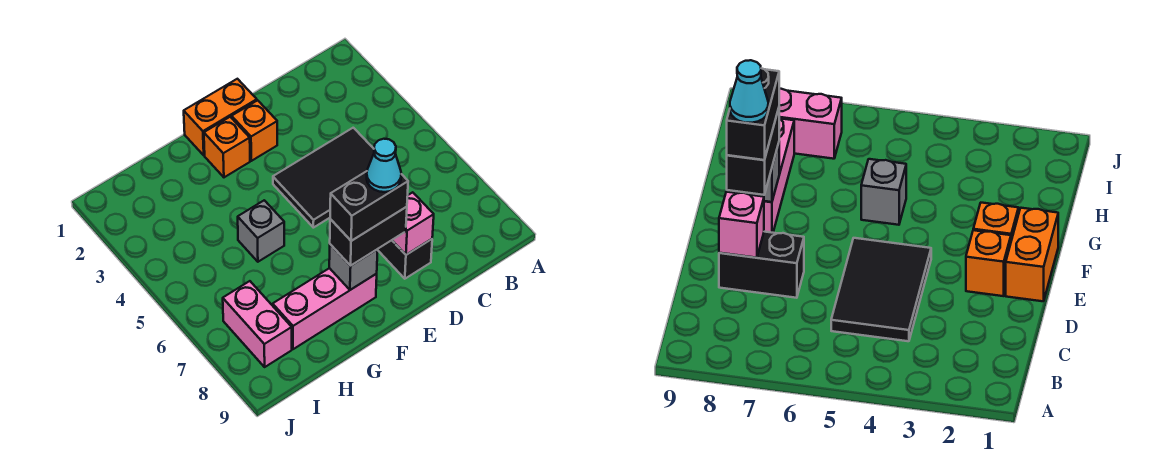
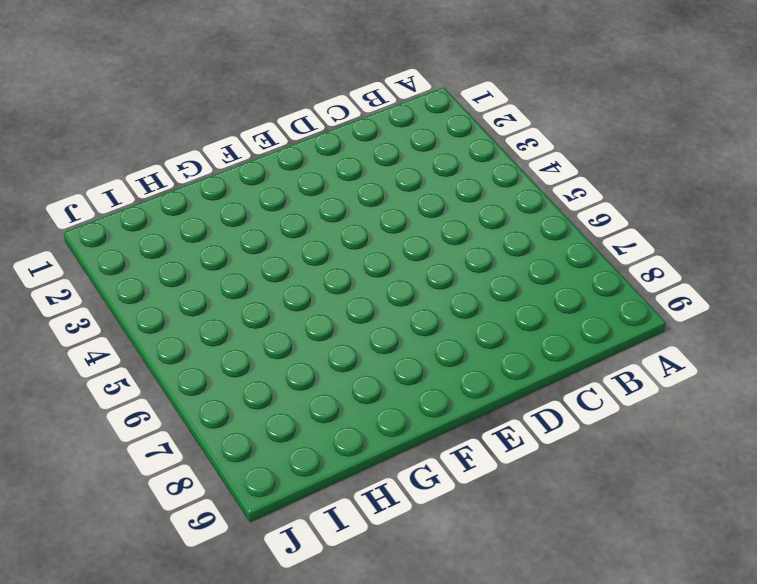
none -> black 2x3 tile [273,128,374,228]
none -> black 1x2 brick [378,239,432,279]
none -> orange 1x2 brick [184,79,257,155]

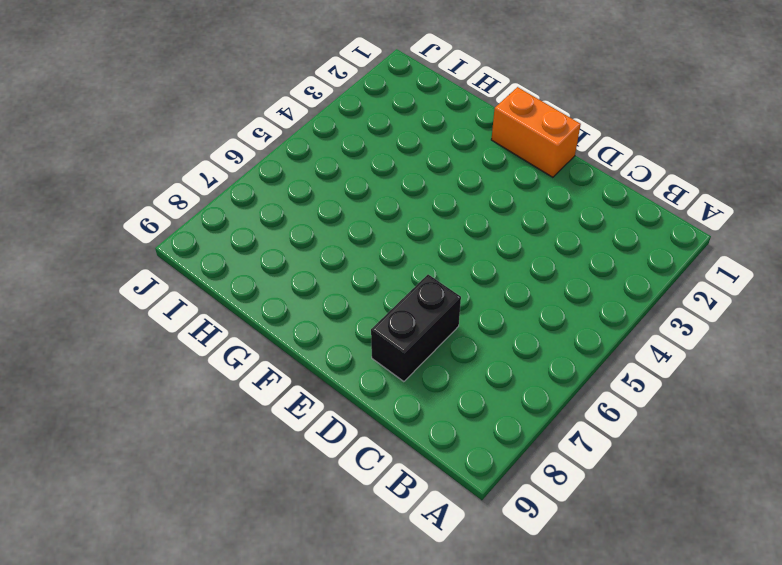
none -> black 2x3 tile [273,128,374,228]
none -> orange 1x1 brick [232,100,277,161]
none -> orange 1x1 brick [204,117,250,177]

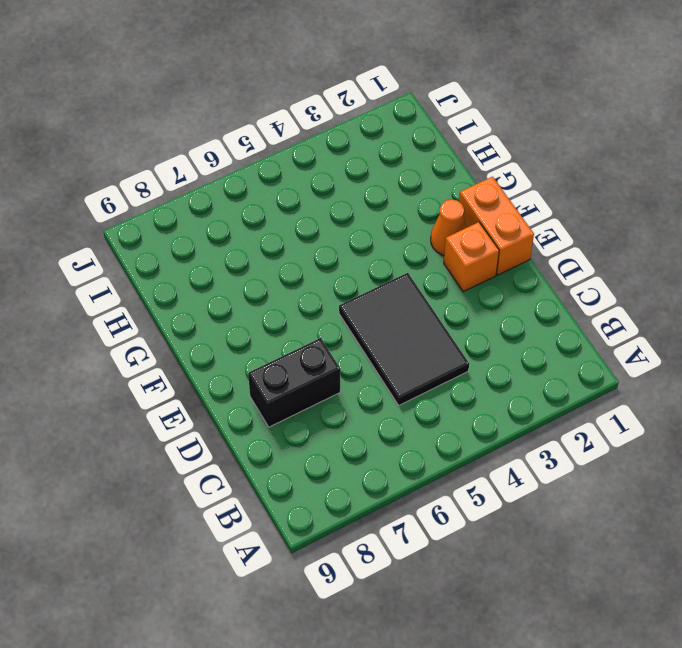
orange 1x1 cone [431,199,467,255] -> orange 1x1 brick [204,117,250,177]
none -> pink 1x3 brick [273,268,377,349]
none -> grey 1x1 brick [238,200,284,262]
none -> pink 1x2 brick [223,281,292,367]

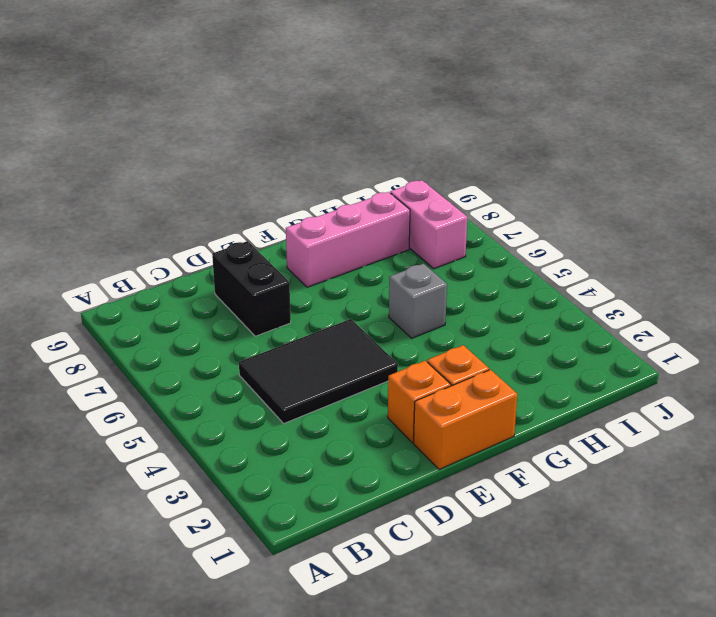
none -> pink 1x1 brick [392,192,434,255]
none -> grey 1x1 brick [329,244,378,290]
none -> black 1x2 brick [330,207,407,266]

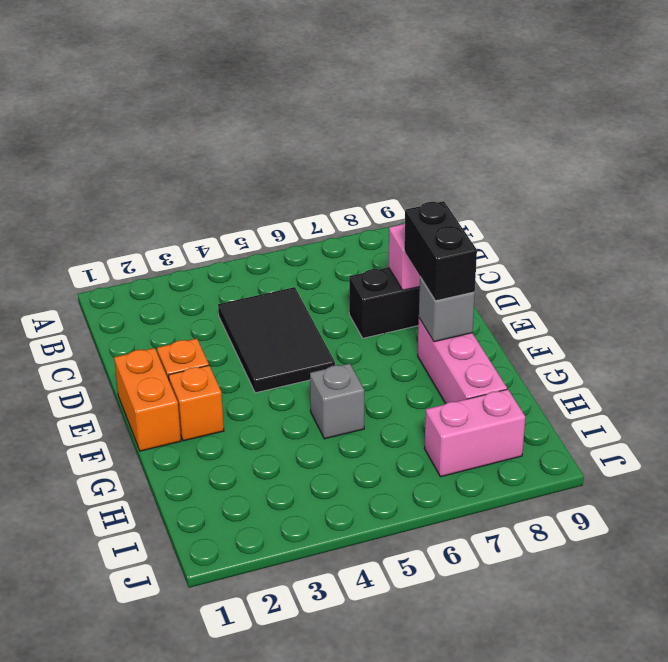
none -> black 1x2 brick [330,171,408,241]
none -> cyan 1x1 cone [367,139,401,192]

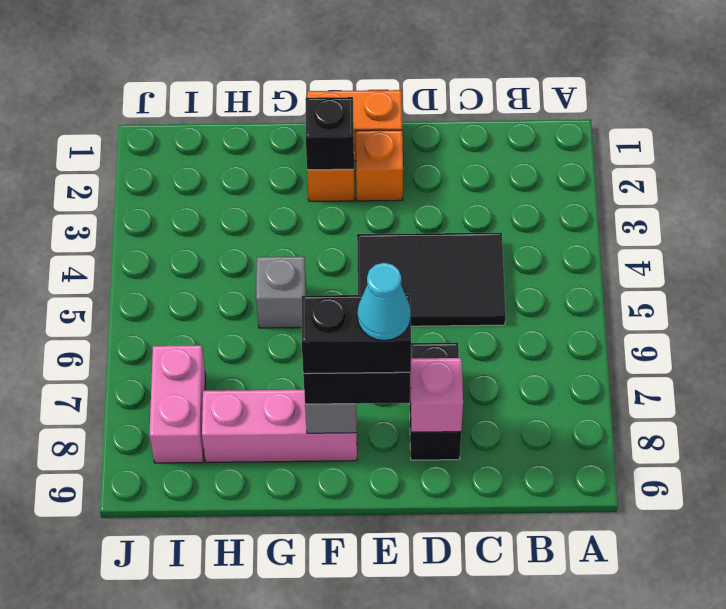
black 1x1 brick [306,97,354,170] -> none

